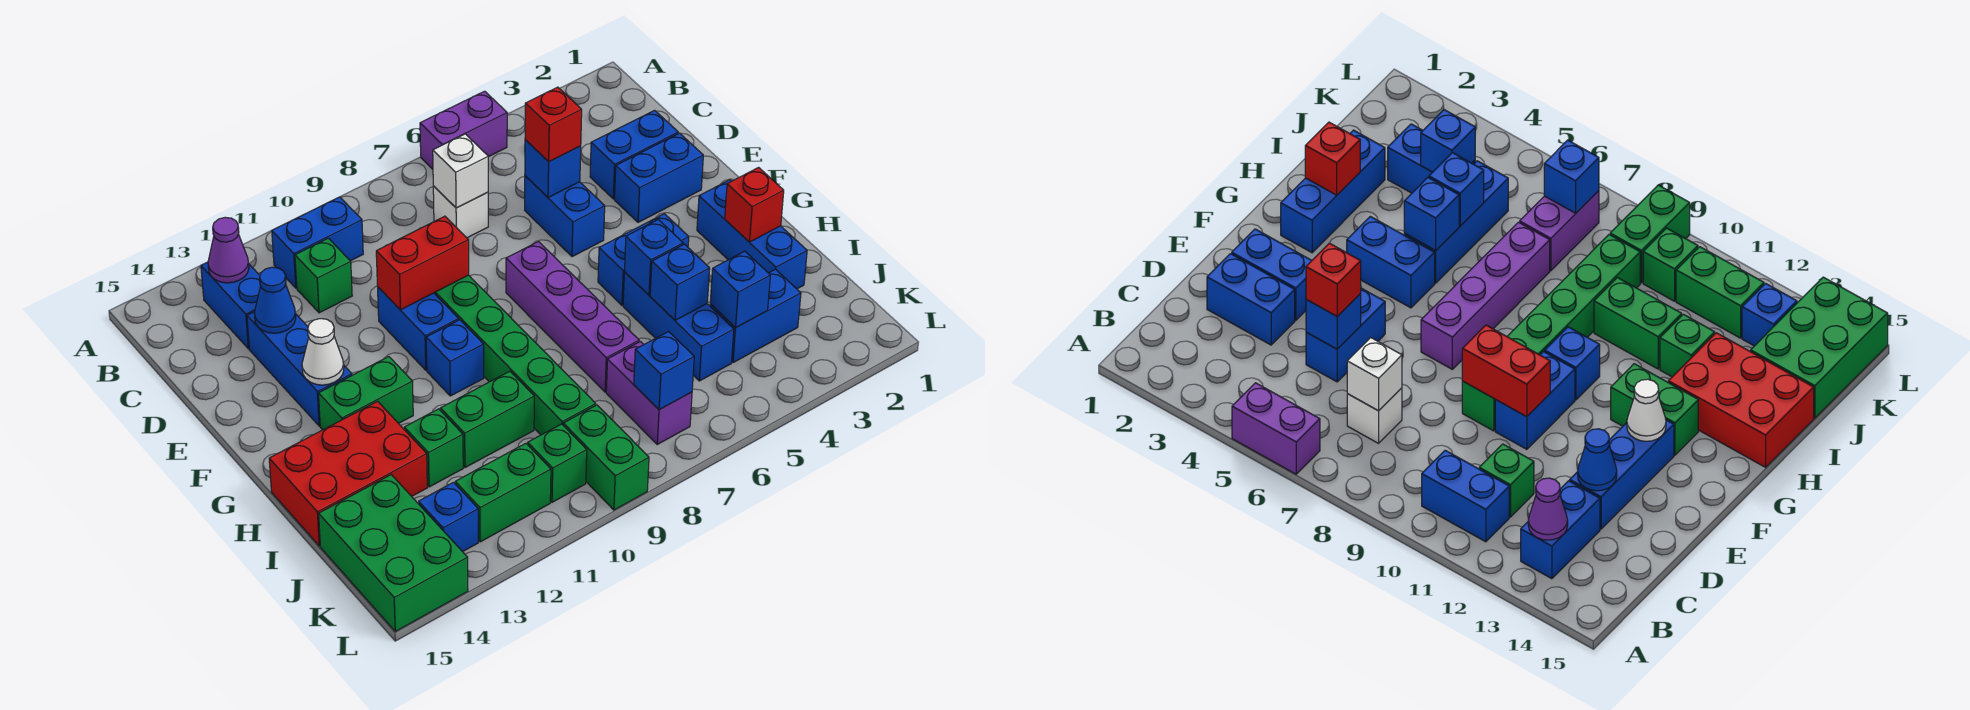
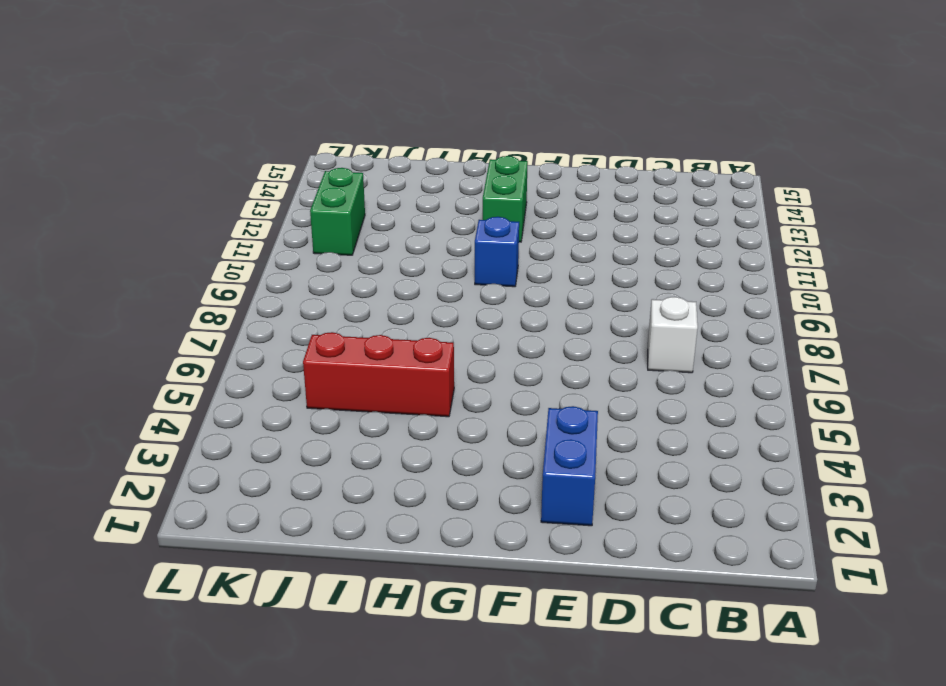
red 1x3 brick [303,332,454,417] -> blue 1x3 brick [623,272,734,381]
none -> purple 1x2 brick [420,91,507,169]
none -> blue 1x2 brick [272,197,363,288]
none -> blue 1x2 brick [201,262,261,349]
none -> green 1x1 brick [295,238,352,313]

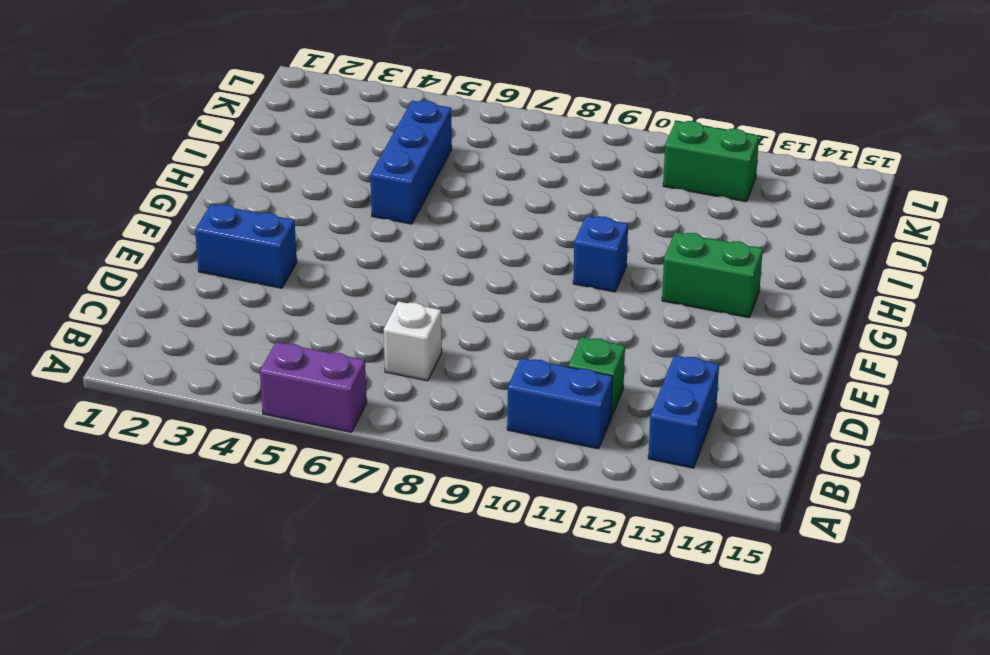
none -> blue 1x2 brick [590,110,678,199]
none -> blue 1x2 brick [525,176,605,257]
none -> blue 1x3 brick [247,312,352,426]
none -> green 1x6 brick [434,275,596,435]

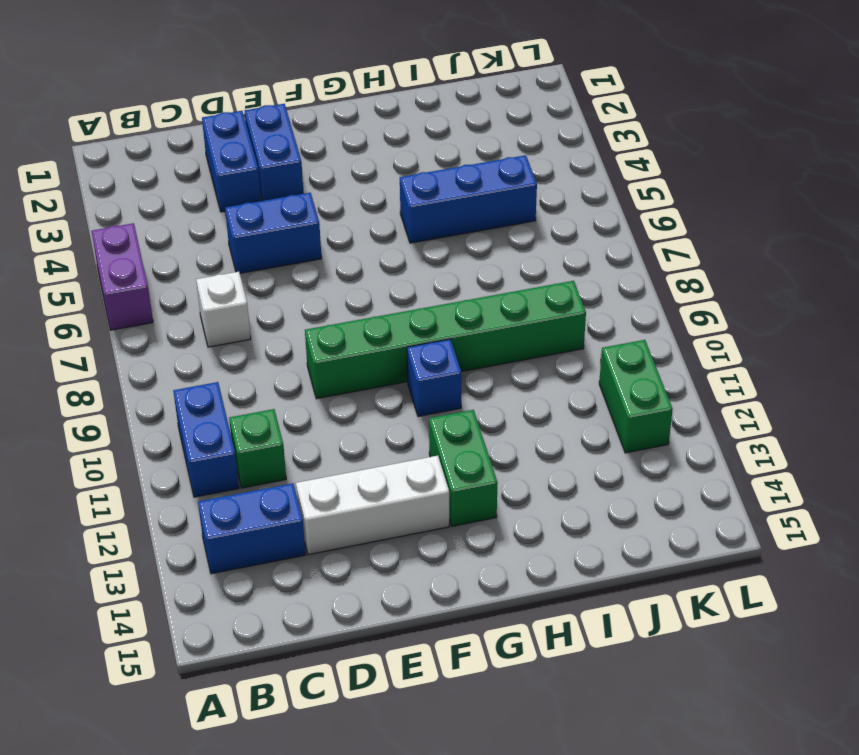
white 1x3 brick [296,456,449,555] -> blue 1x3 brick [247,312,352,426]
none -> blue 1x2 brick [378,287,459,370]
none -> purple 1x4 brick [506,242,639,392]
none -> blue 1x3 brick [697,180,807,289]
none -> blue 1x2 brick [598,214,689,305]

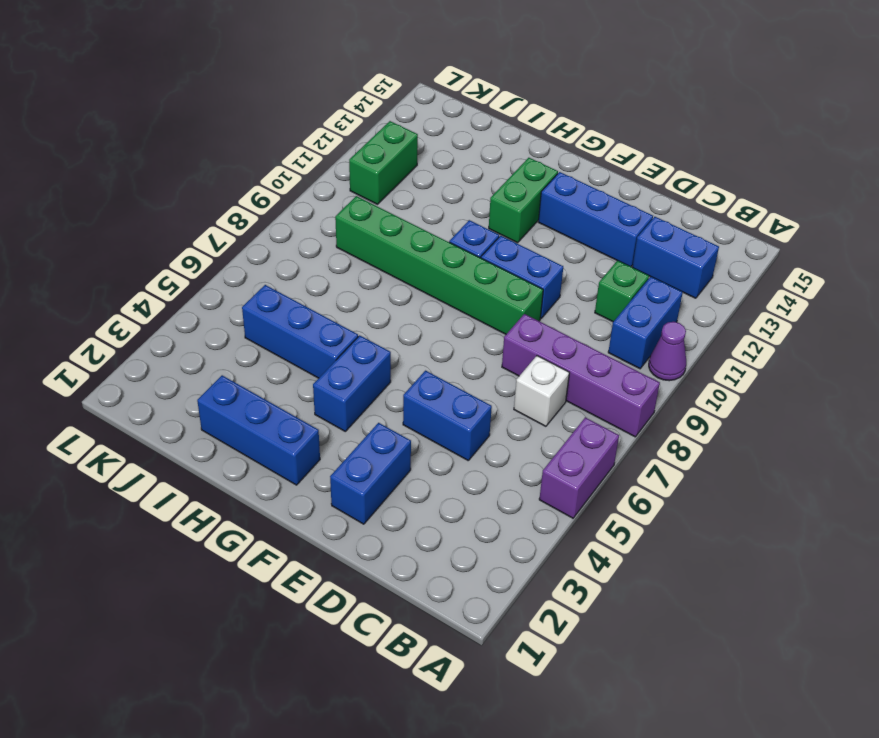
purple 1x4 brick [502,314,660,437] -> purple 1x4 brick moved to [506,242,639,392]
purple 1x1 cone [649,322,686,381] -> purple 1x1 cone moved to [208,217,249,283]
none -> blue 1x2 brick [590,110,678,199]
none -> red 2x3 brick [269,401,427,546]
none -> green 1x2 brick [441,371,534,468]
none -> green 1x1 brick [404,409,463,487]

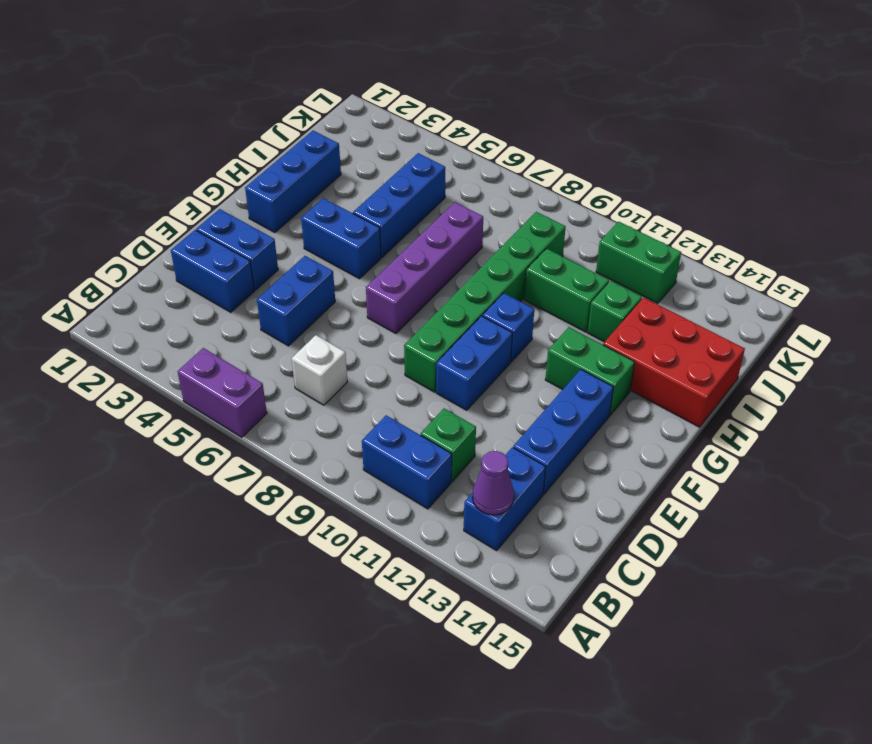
none -> blue 1x2 brick [710,269,801,363]
none -> purple 1x2 brick [606,341,692,444]
none -> green 2x3 brick [319,475,468,631]
none -> green 1x2 brick [563,405,649,510]

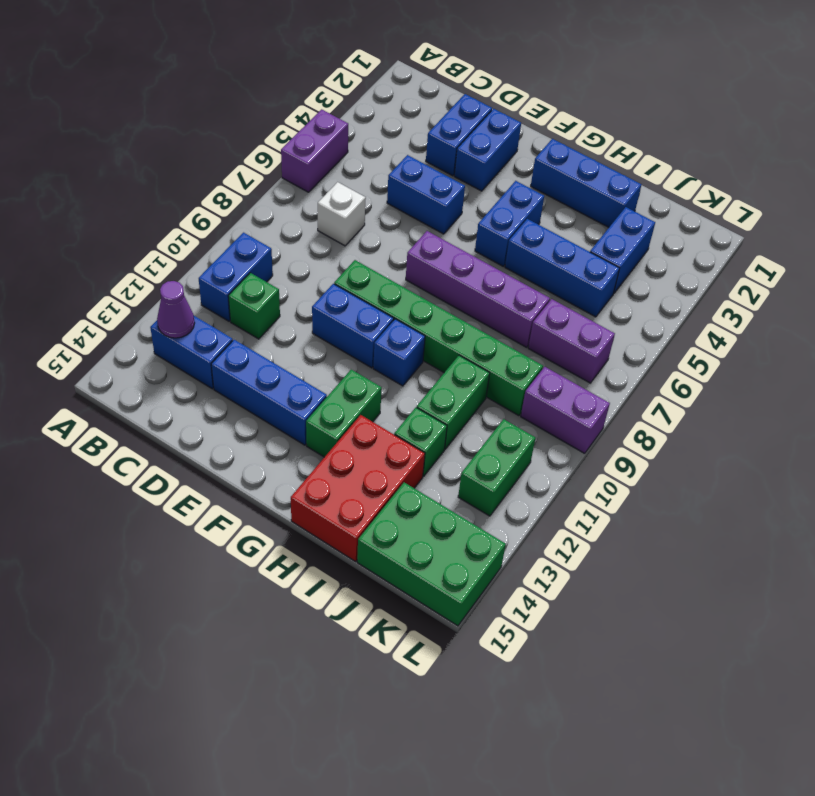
purple 1x2 brick [521,367,610,453] -> green 1x2 brick [563,405,649,510]
none -> green 1x1 brick [528,424,587,502]
none -> blue 1x1 brick [419,482,478,552]
none -> white 1x1 brick [433,134,488,208]
none -> blue 1x1 brick [525,140,581,198]

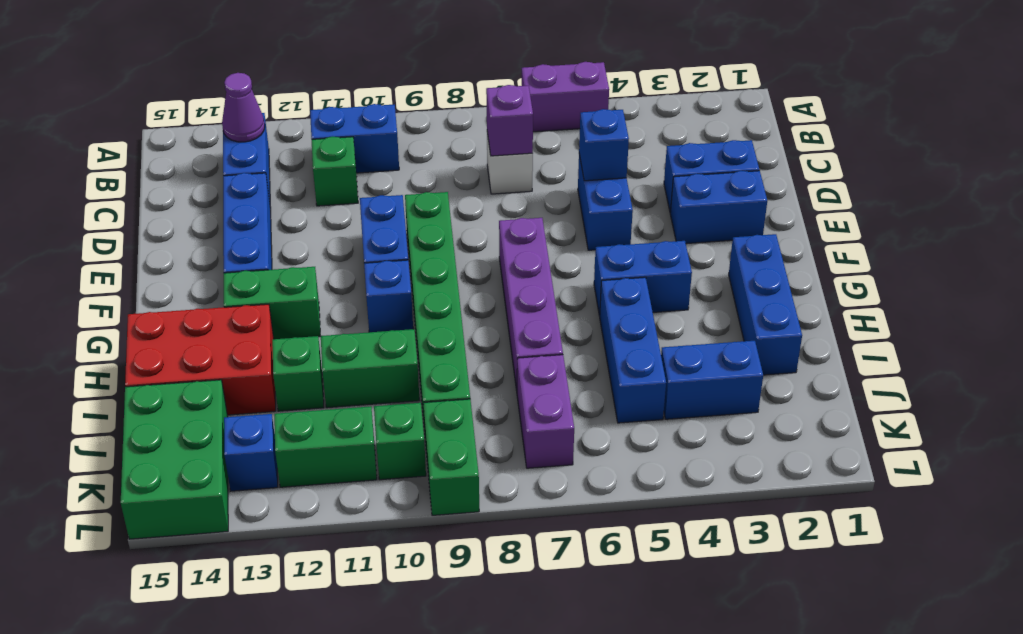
purple 1x1 brick [486,85,533,156] -> white 1x1 brick [433,134,488,208]
none -> blue 1x1 cone [254,267,296,333]
none -> red 1x2 brick [376,216,469,310]
none -> white 1x1 cone [302,319,344,385]
none -> red 1x1 brick [725,168,784,242]

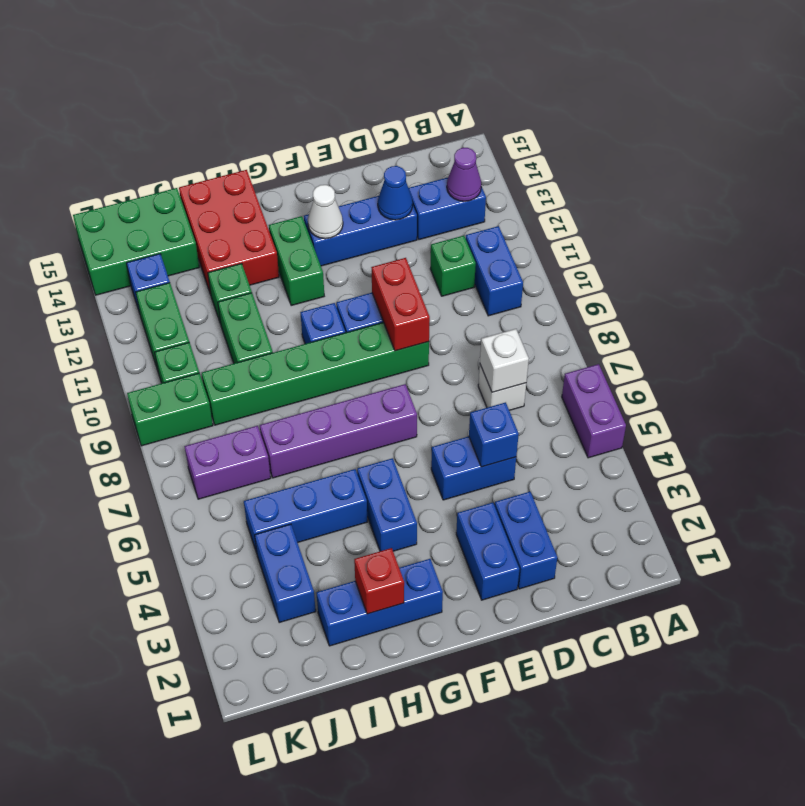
none -> blue 1x1 brick [625,220,683,295]
none -> blue 1x1 brick [650,244,710,320]
none -> blue 1x1 brick [710,251,770,327]
none -> blue 1x1 brick [634,332,694,410]

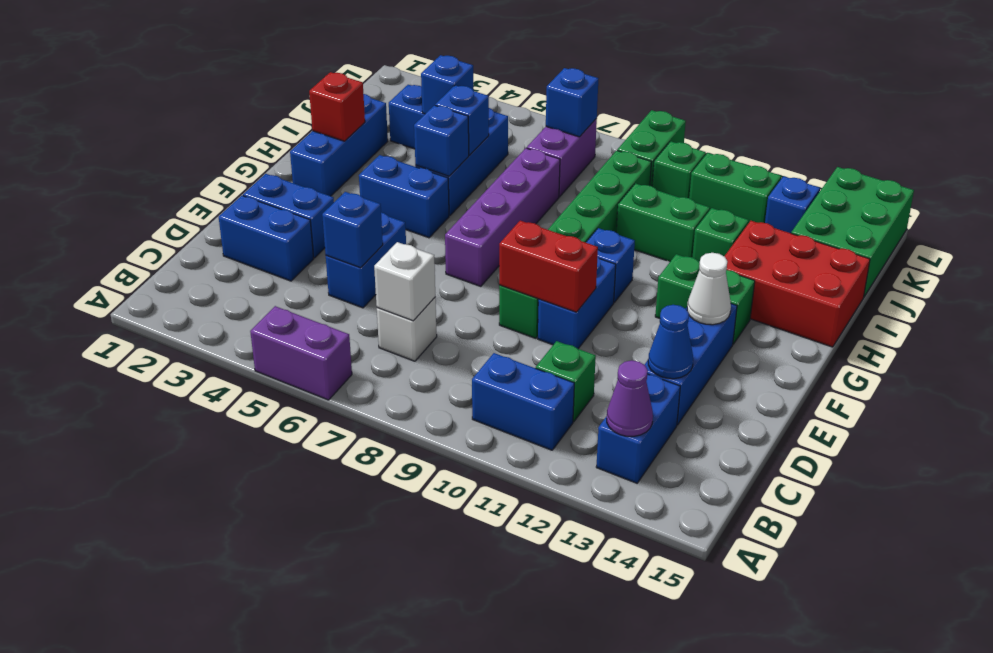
none -> red 1x1 brick [525,87,582,162]

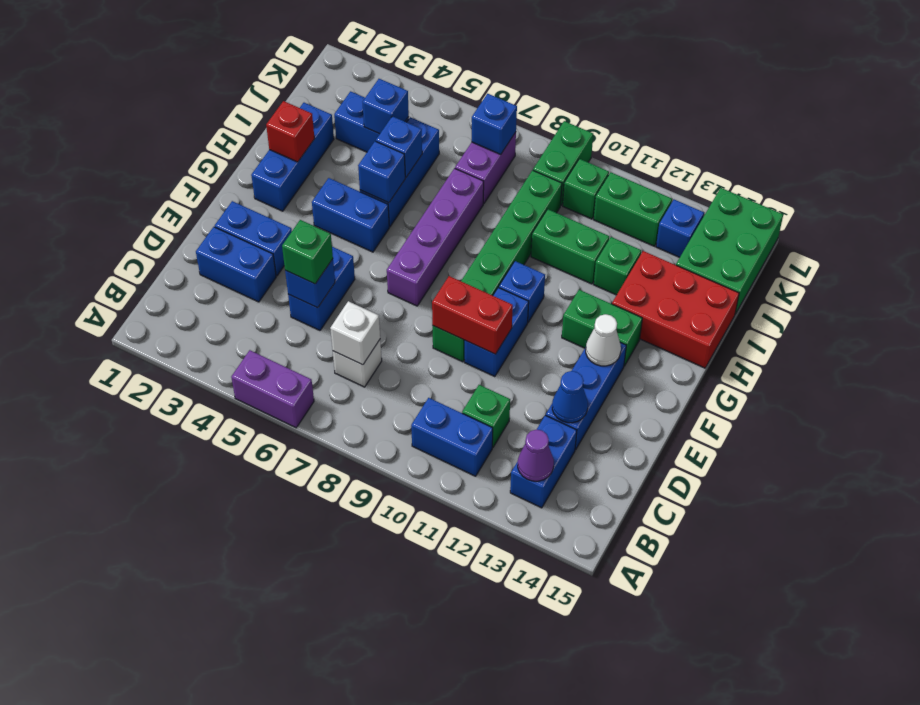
green 1x1 brick [282,220,333,284] -> red 1x1 brick [525,87,582,162]

